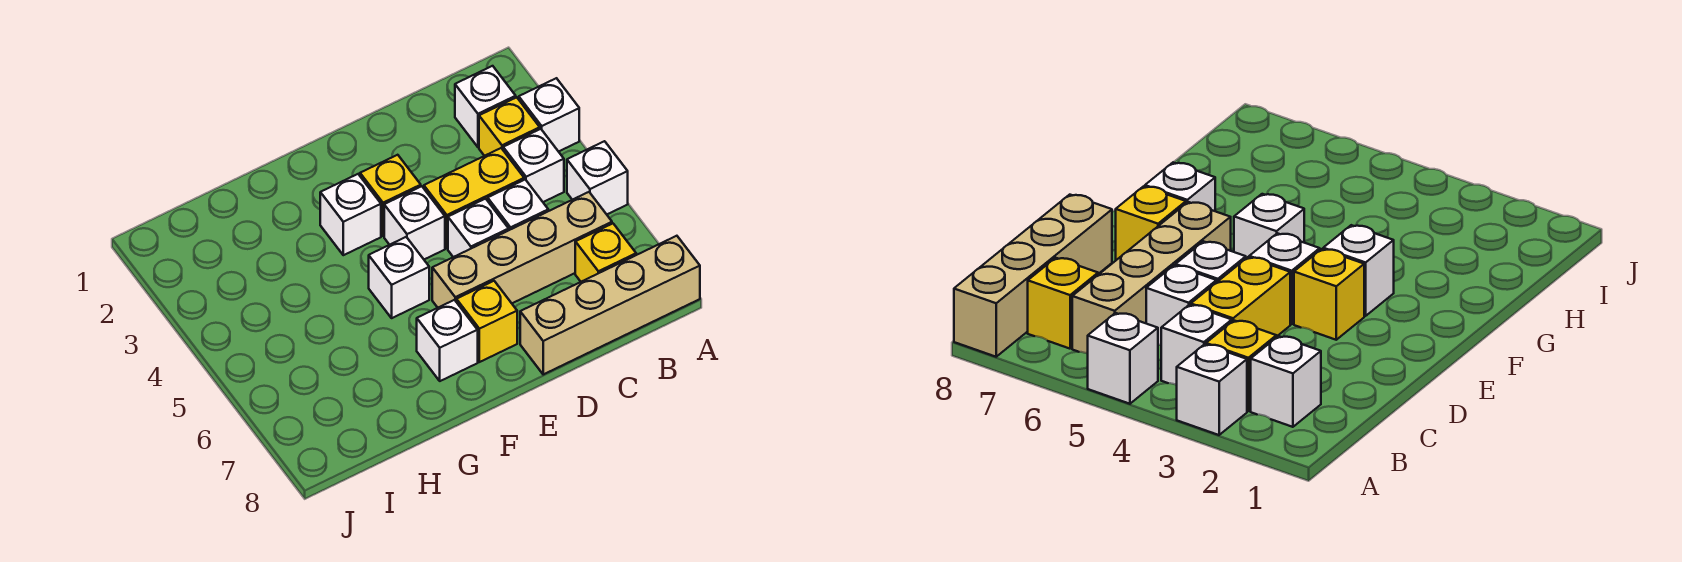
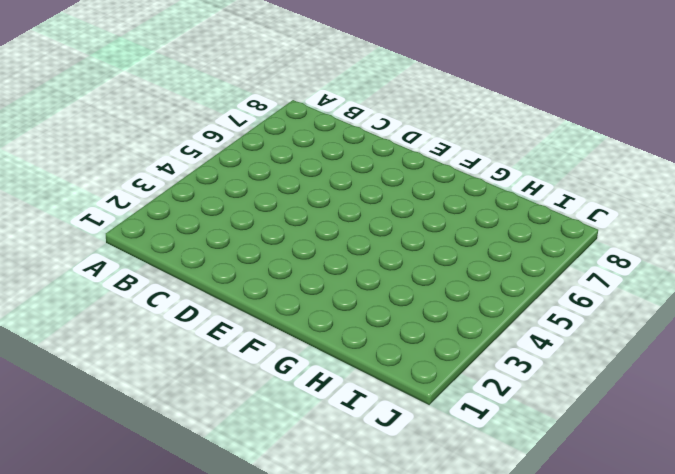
none -> white 1x1 brick [519,78,579,152]
none -> white 1x1 brick [567,141,628,214]
none -> tan 1x4 brick [520,236,700,374]

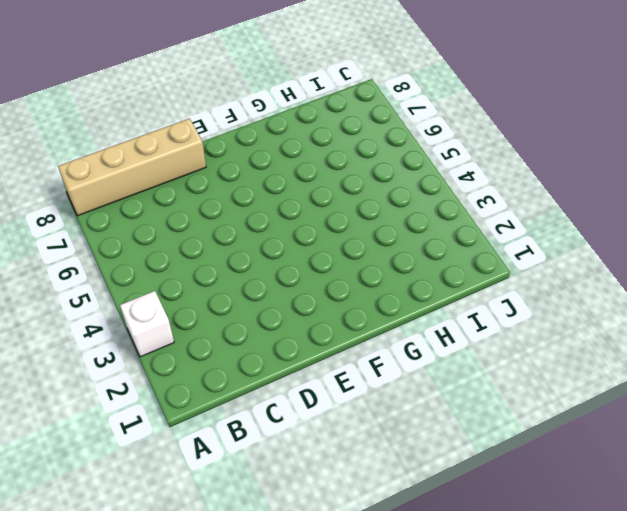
none -> white 1x1 brick [567,141,628,214]
none -> white 1x1 brick [455,66,516,147]
none -> yellow 1x1 brick [479,97,540,156]

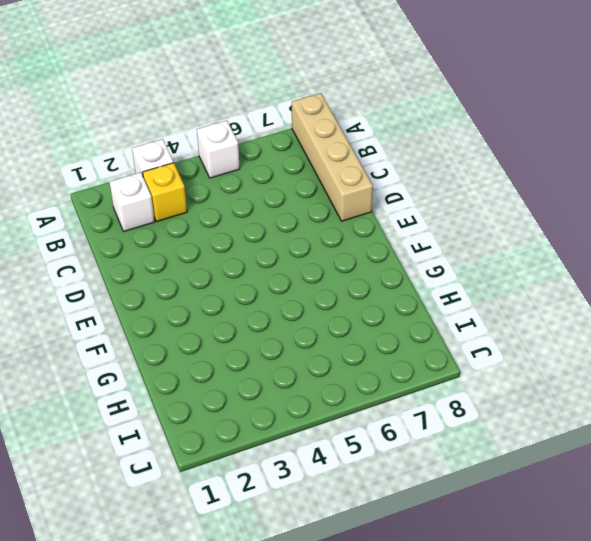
none -> white 1x1 brick [503,129,564,202]
none -> tan 1x4 brick [432,192,612,308]
none -> yellow 1x1 brick [575,224,636,282]

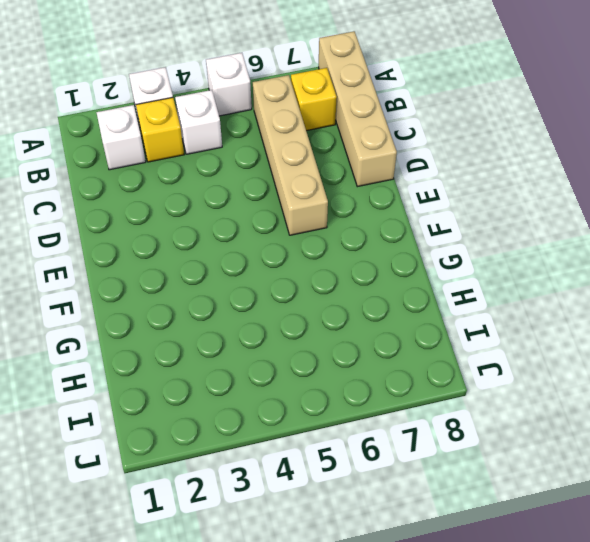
none -> yellow 1x2 brick [424,148,524,248]
none -> white 1x1 brick [488,180,548,230]
none -> white 1x1 brick [448,199,509,257]

